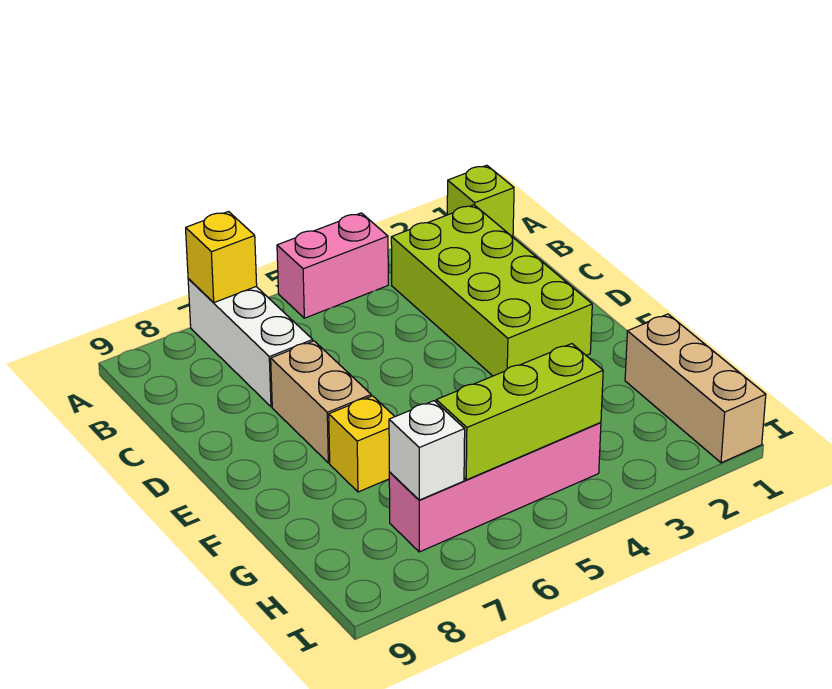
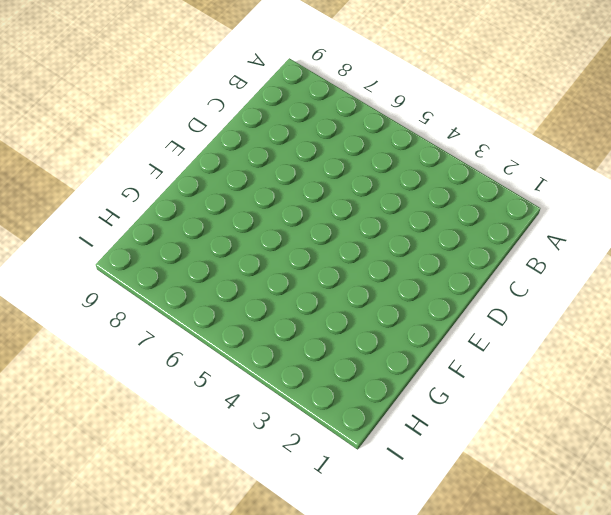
none -> lime 1x1 brick [447,165,514,237]
none -> pink 1x2 brick [277,213,388,318]

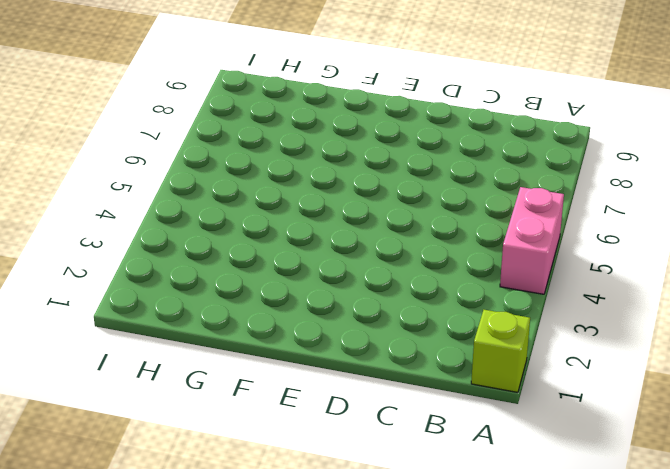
none -> white 1x3 brick [188,279,313,407]
none -> lime 2x4 brick [391,205,592,376]

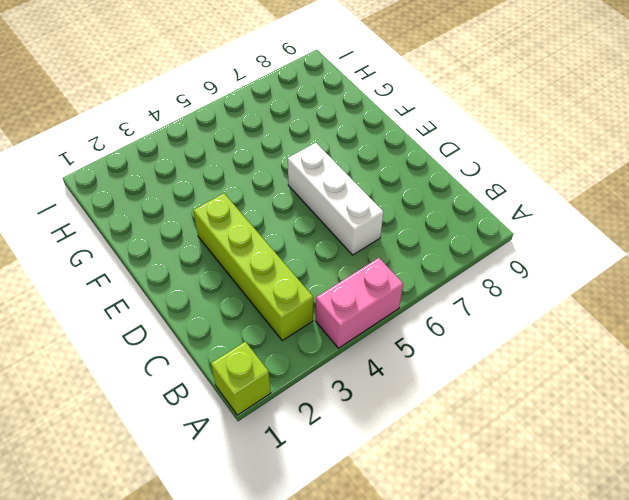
lime 1x4 brick [193,193,313,340] -> lime 2x4 brick [391,205,592,376]
white 1x3 brick [288,143,383,255] -> white 1x3 brick moved to [188,279,313,407]
none -> tan 1x2 brick [271,341,371,463]
none -> yellow 1x1 brick [329,396,395,492]

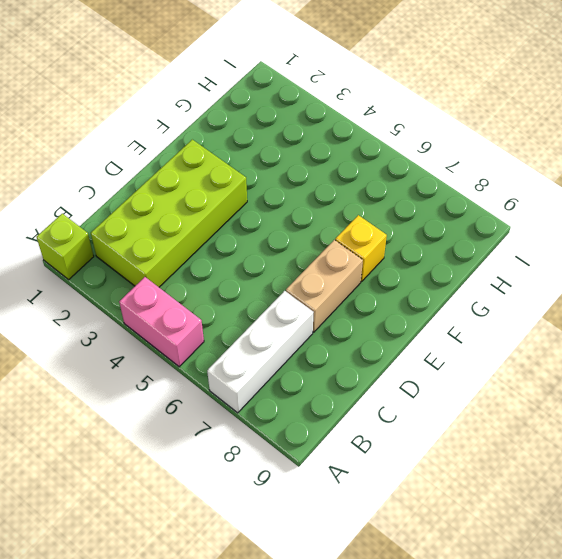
none -> tan 1x3 brick [625,314,766,463]
none -> pink 1x4 brick [389,423,601,552]

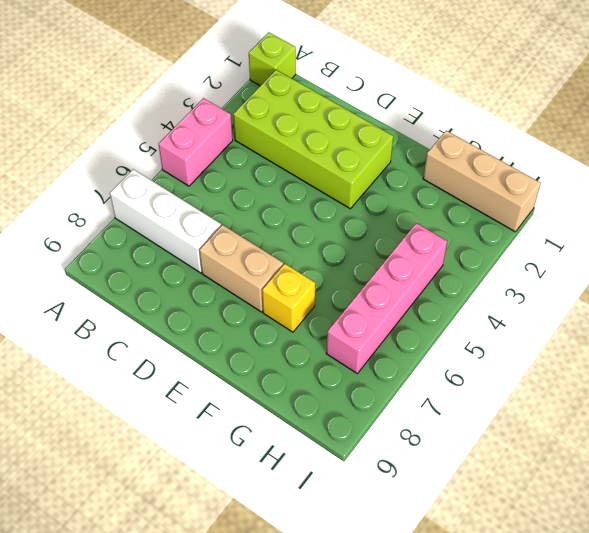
none -> yellow 1x1 brick [186,212,257,303]
none -> lime 1x3 brick [436,344,603,480]

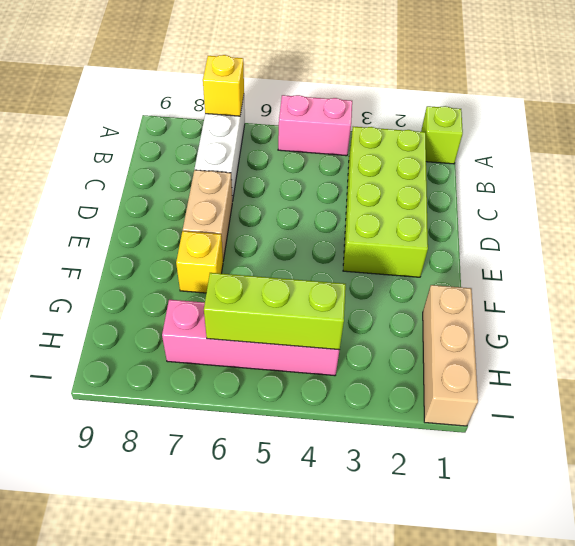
none -> white 1x1 brick [389,401,465,500]

